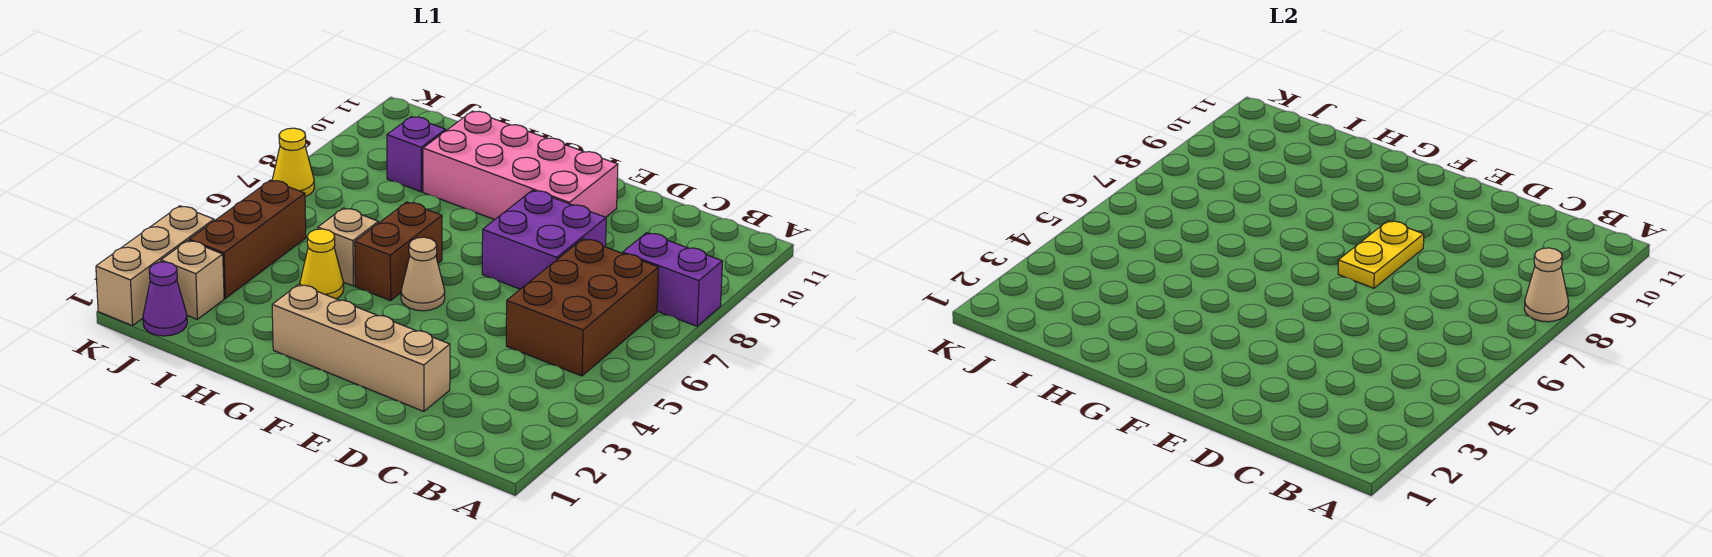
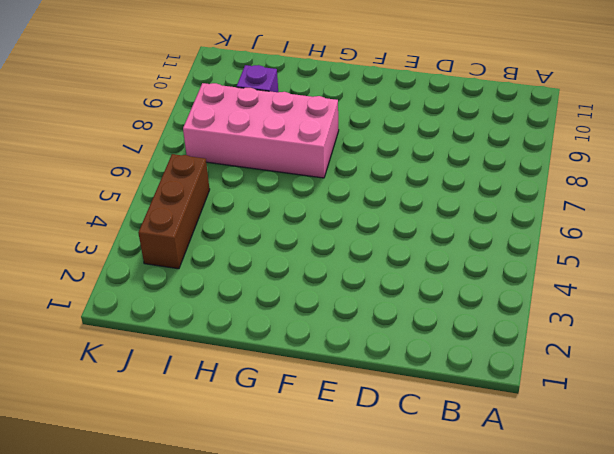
pink 2x4 brick [183,83,339,178] -> pink 2x4 brick moved to [423,111,618,220]
none -> purple 1x2 brick [623,233,723,326]
none -> brown 2x3 brick [506,239,659,376]
none -> tan 1x4 brick [272,284,450,411]

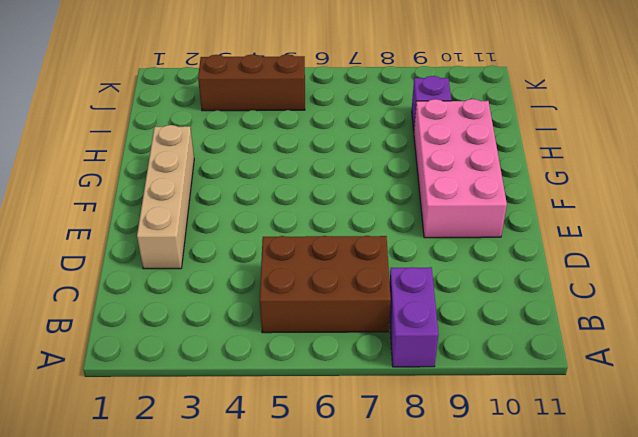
none -> purple 2x2 brick [482,190,606,289]
none -> tan 1x1 cone [401,237,445,311]
none -> brown 1x2 brick [355,202,442,301]

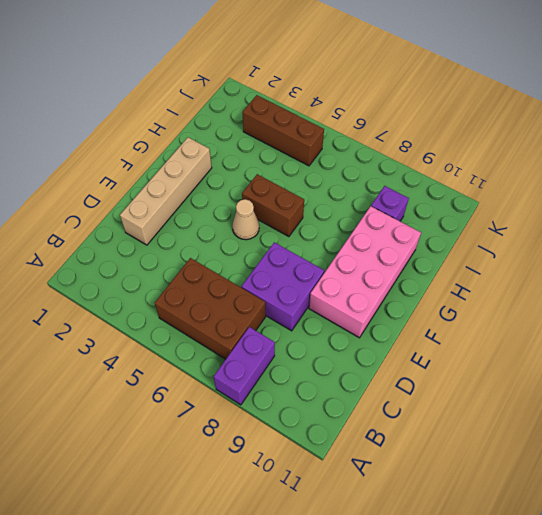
none -> yellow 1x1 cone [300,229,344,299]
none -> tan 1x1 brick [318,208,378,286]
none -> purple 1x1 cone [143,262,187,336]

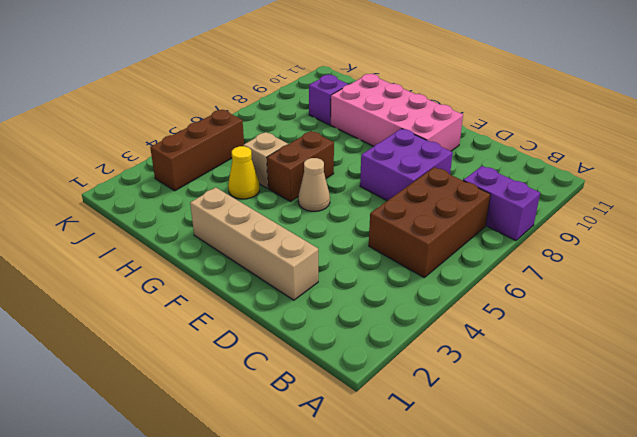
none -> purple 1x1 cone [143,262,187,336]
none -> tan 1x1 brick [161,240,224,319]
none -> tan 1x3 brick [96,206,214,326]

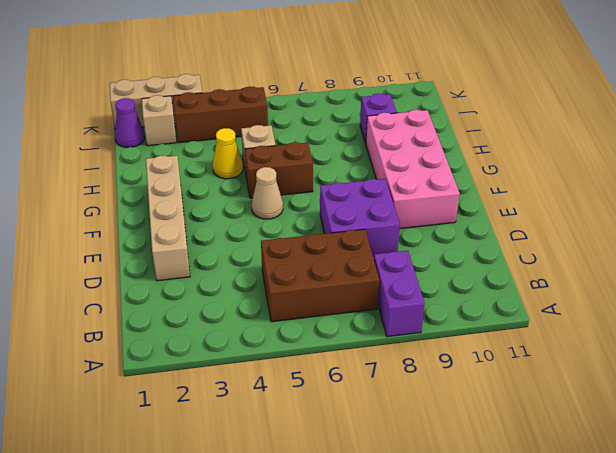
none -> yellow 1x1 cone [272,128,314,197]
none -> tan 1x1 cone [1524,248,1569,322]
none -> yellow 1x2 plate [1338,221,1424,288]

